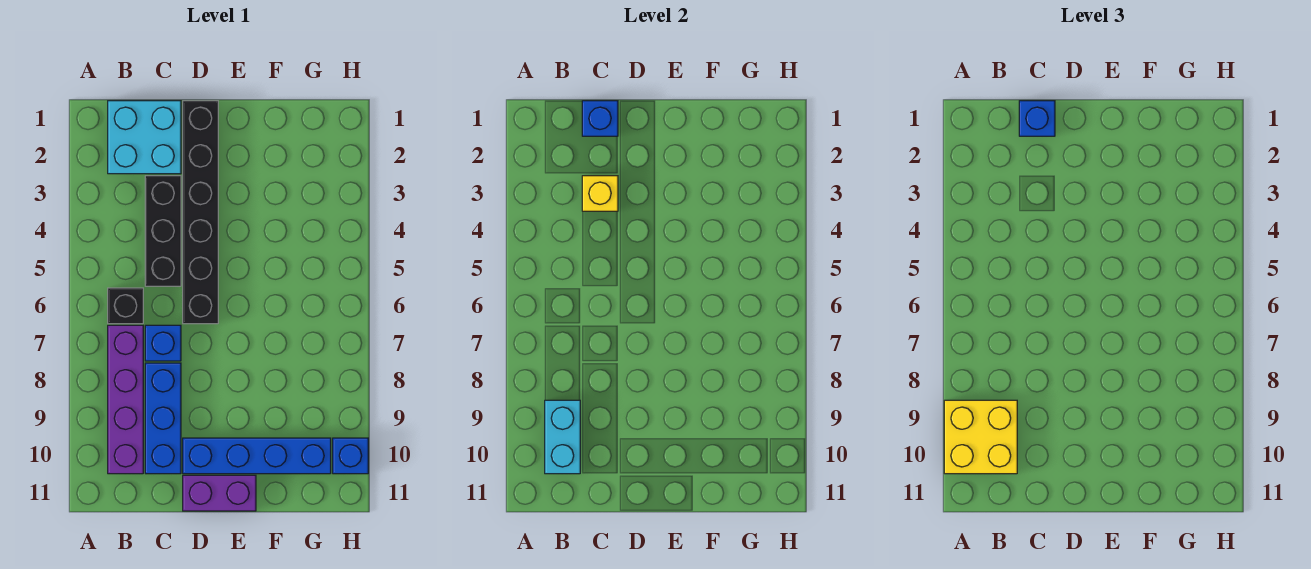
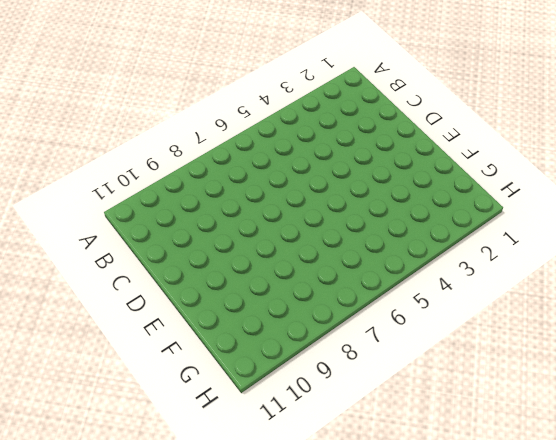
none -> cyan 2x2 brick [108,101,181,174]
none -> black 1x1 brick [108,288,143,324]
none -> purple 1x4 brick [108,325,143,474]

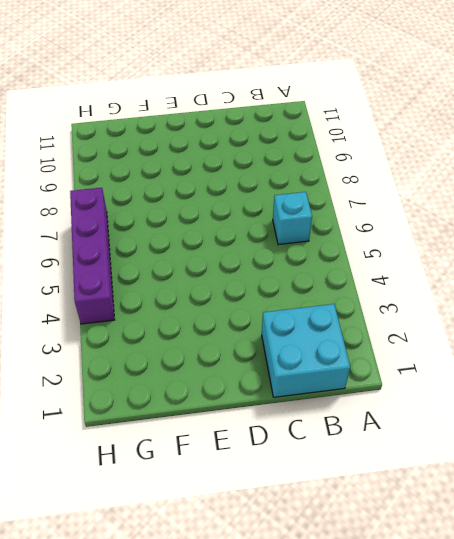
cyan 1x1 brick [273,192,312,245] -> black 1x1 brick [108,288,143,324]
purple 1x4 brick [70,188,115,324] -> purple 1x4 brick moved to [108,325,143,474]
none -> black 1x3 brick [145,176,181,286]
none -> blue 1x1 brick [145,325,181,361]
none -> blue 1x3 brick [145,363,181,474]

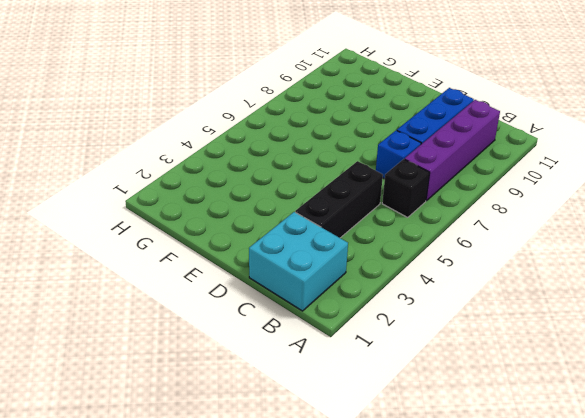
none -> black 1x6 brick [183,101,218,324]
none -> blue 1x4 brick [183,438,331,474]
none -> purple 1x2 brick [183,475,256,511]

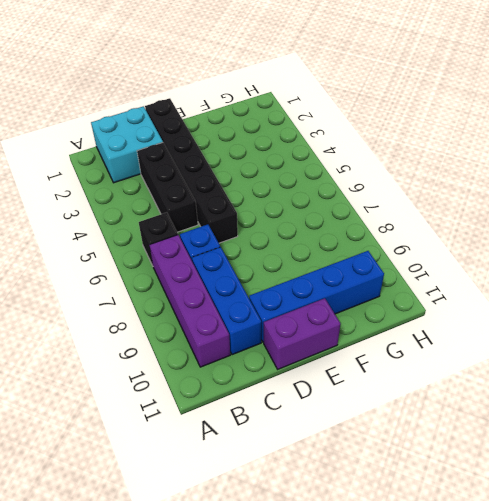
none -> blue 1x1 brick [333,438,368,474]
none -> cyan 1x2 brick [545,400,580,474]
none -> blue 1x1 brick [582,101,618,136]

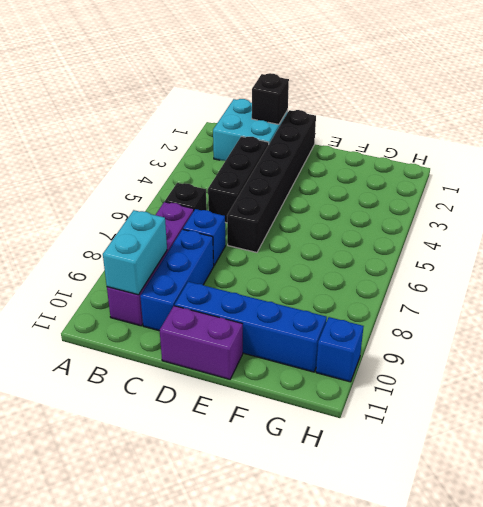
black 1x1 brick [252,73,289,124] -> blue 1x1 brick [582,101,618,136]
none -> yellow 1x1 brick [582,176,618,211]
none -> yellow 2x2 brick [944,400,1017,474]
none -> blue 1x1 brick [1019,101,1055,136]

